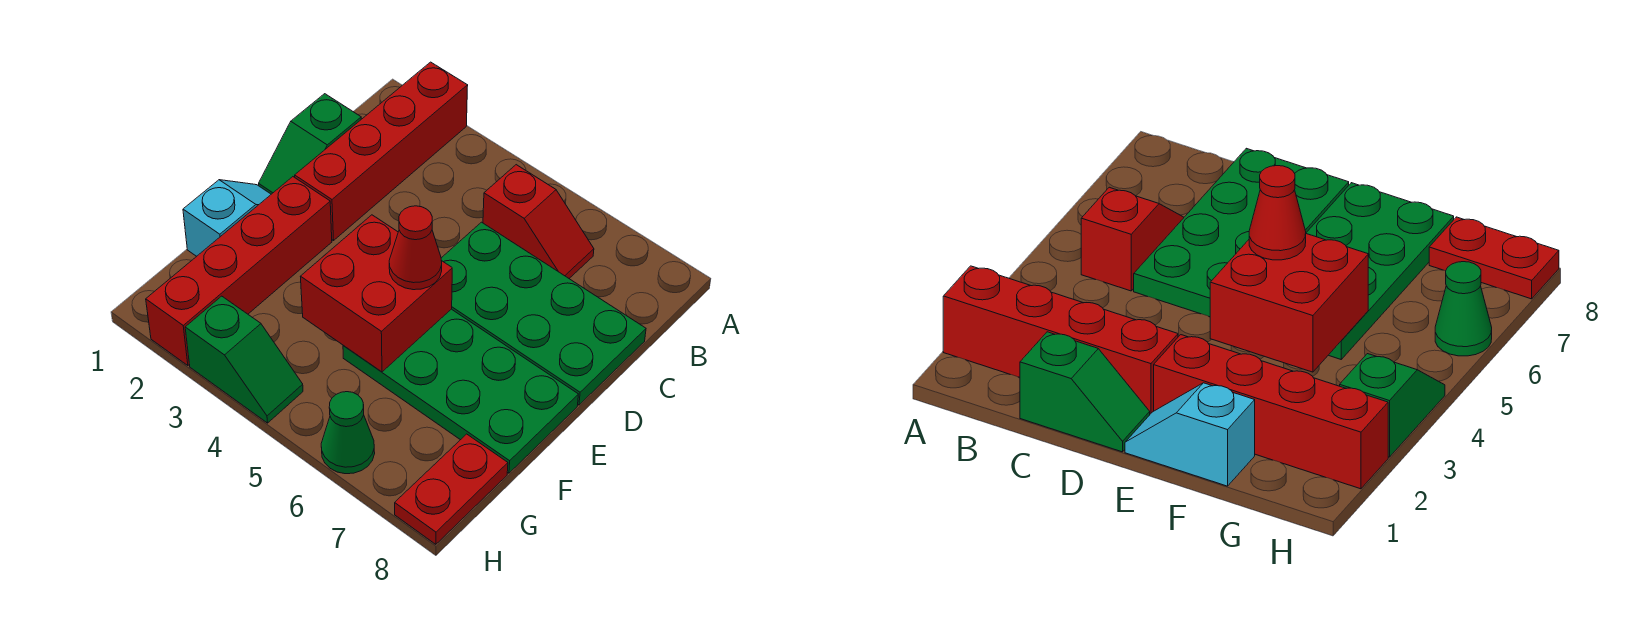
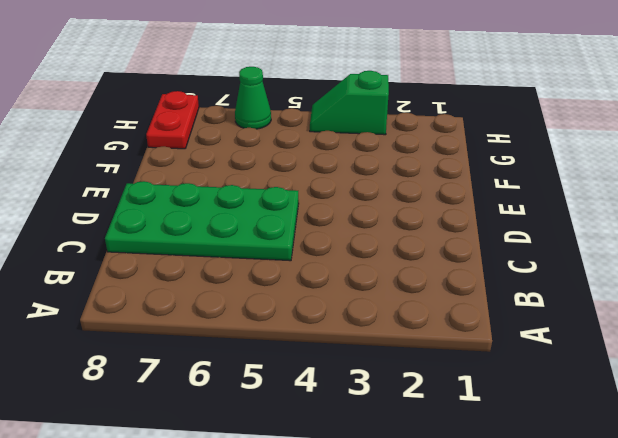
none -> red 1x4 brick [295,62,468,241]
none -> red 1x2 slope [483,165,594,278]
none -> green 1x2 slope [259,94,361,194]

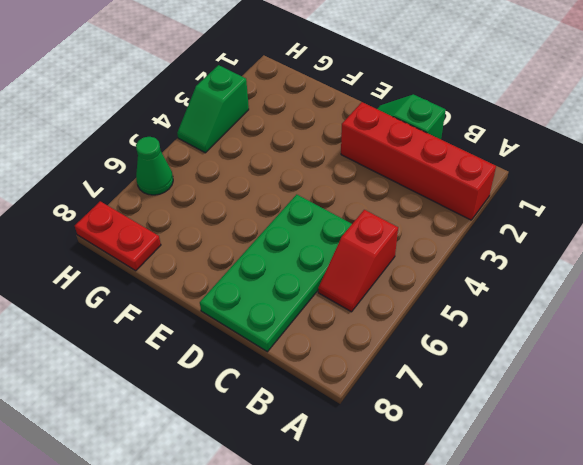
none -> cyan 1x2 slope [183,180,271,256]
none -> red 1x4 brick [146,177,332,366]
none -> green 2x4 plate [343,309,578,473]

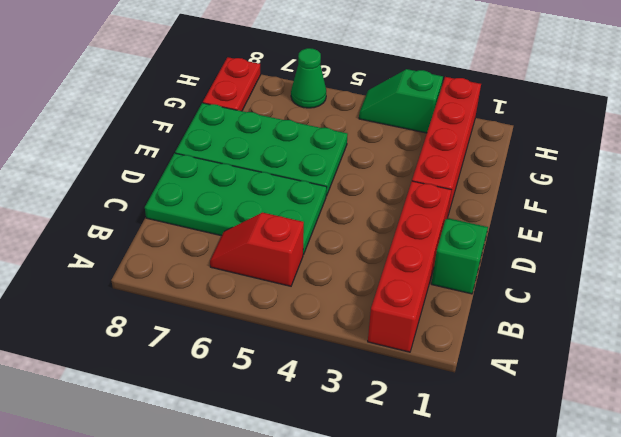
none -> cyan 1x2 slope [183,180,271,256]
none -> red 2x2 brick [301,215,452,372]
none -> red 1x1 cone [389,206,442,290]

